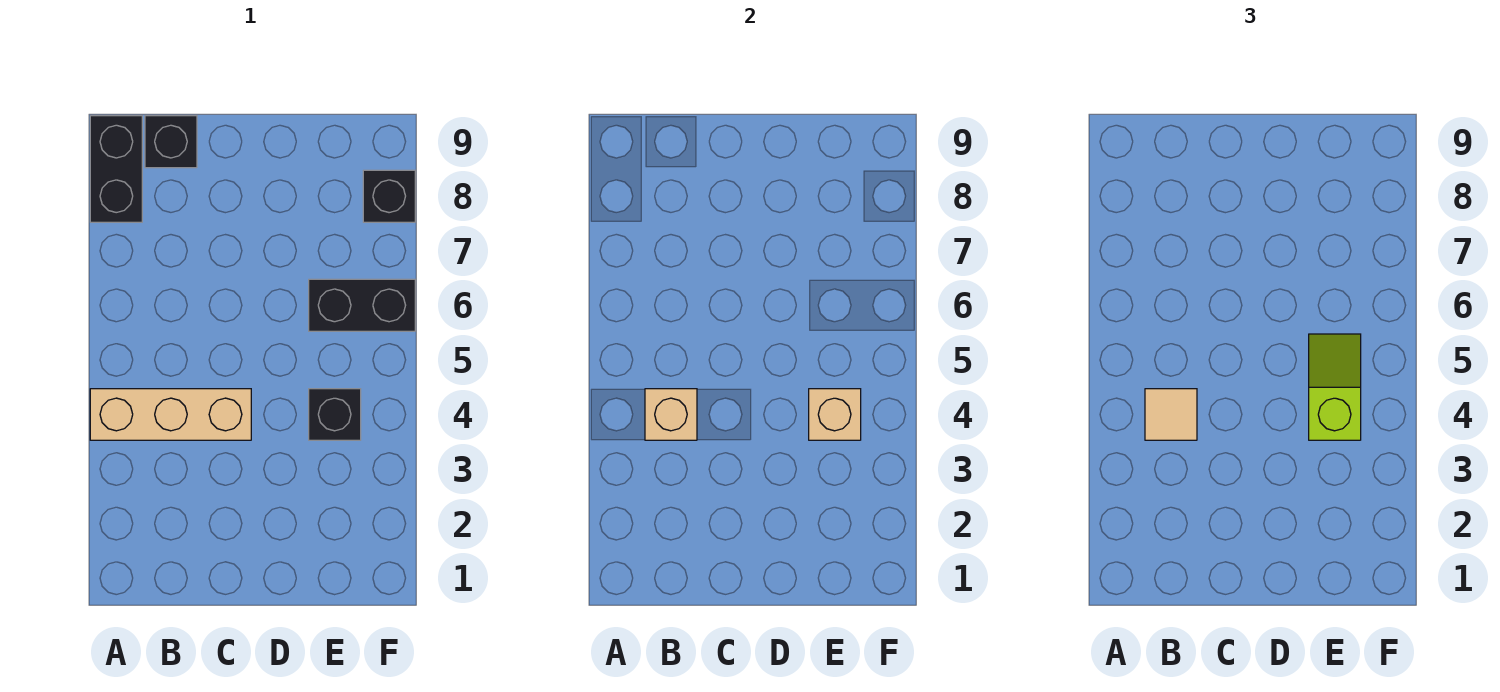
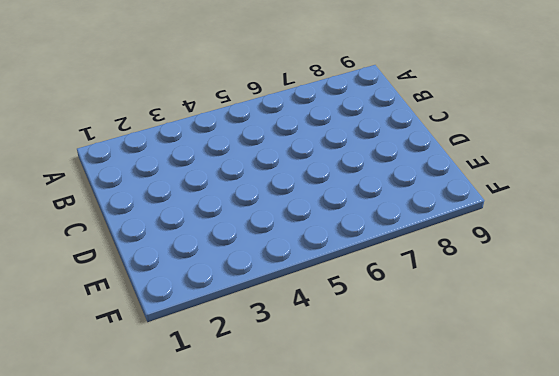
none -> tan 1x3 brick [90,389,251,440]
none -> black 1x2 brick [90,116,142,222]

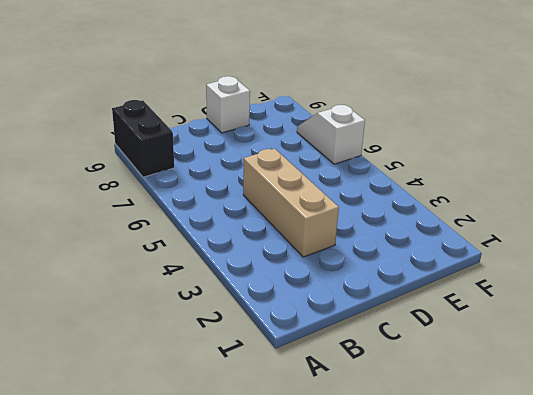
tan 1x3 brick [243,149,339,257] -> tan 1x3 brick turned to [90,389,251,440]
white 1x1 brick [206,76,250,133] -> none
white 1x2 slope [297,105,365,164] -> black 1x2 brick [309,279,415,331]
none -> black 1x1 brick [145,116,197,168]
none -> black 1x1 brick [309,389,361,440]

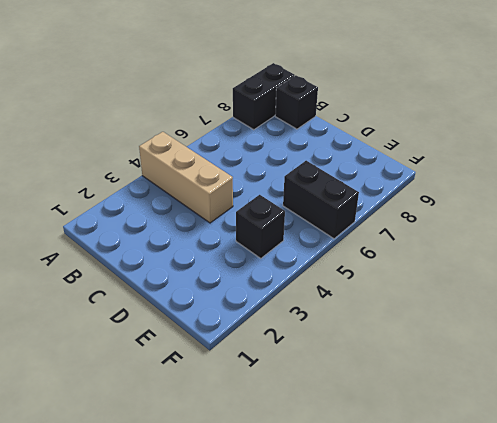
none -> black 1x1 brick [363,170,415,222]
none -> tan 1x1 brick [645,389,697,440]

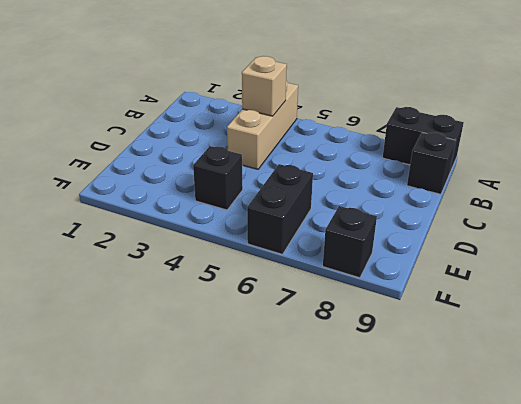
none -> tan 1x1 brick [809,389,861,440]
none -> tan 1x1 tile [1145,389,1197,440]

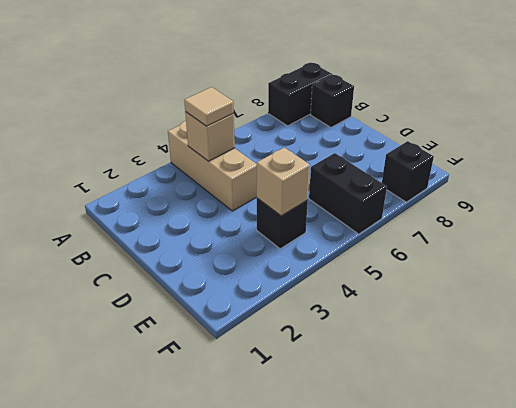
none -> lime 1x2 slope [1309,334,1361,440]

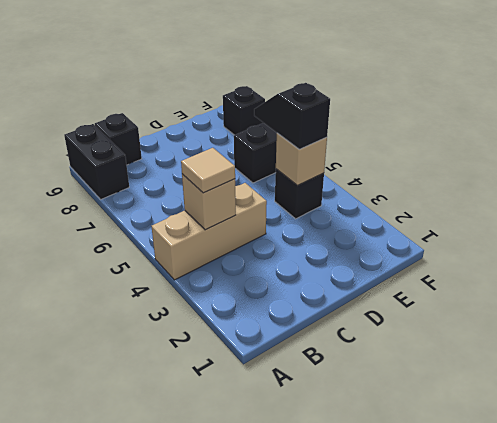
black 1x2 slope [254,83,330,149] -> lime 1x2 slope [1309,334,1361,440]

